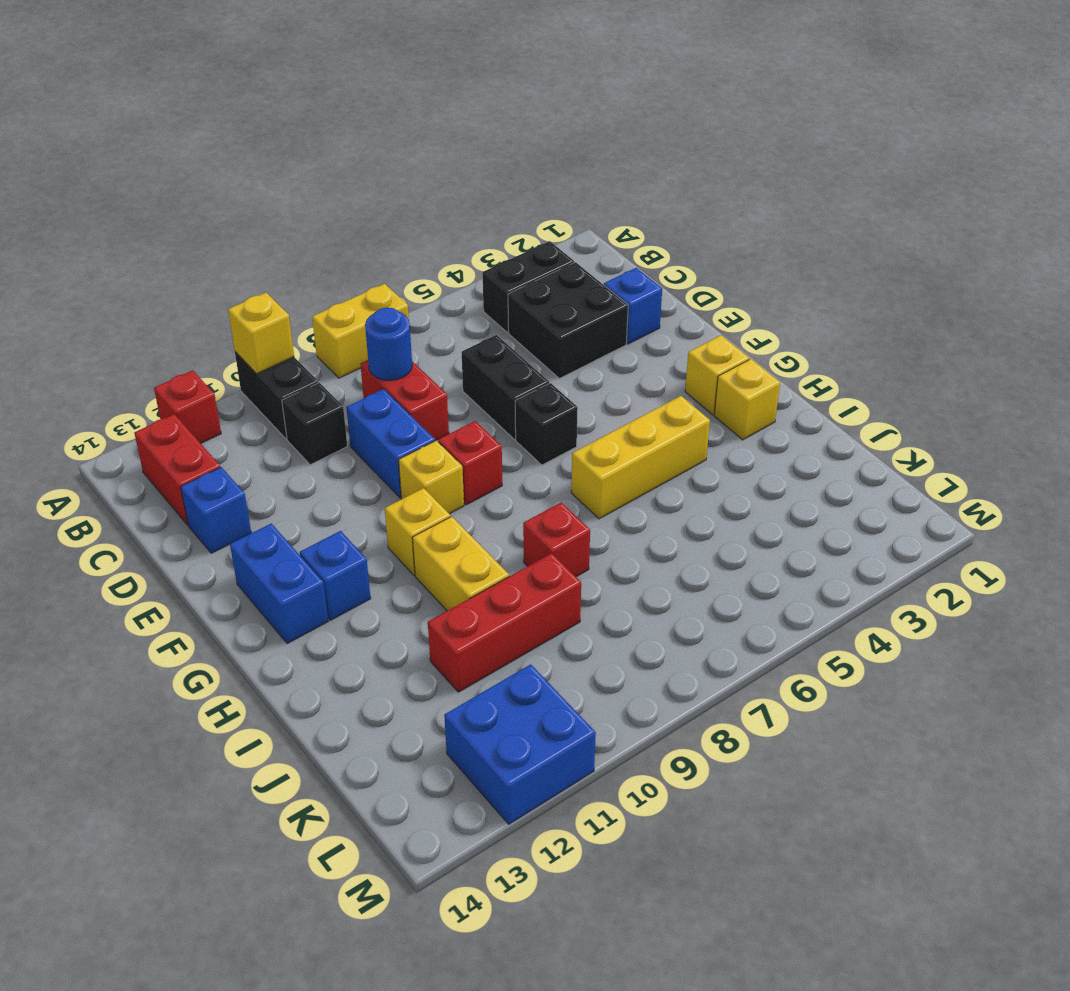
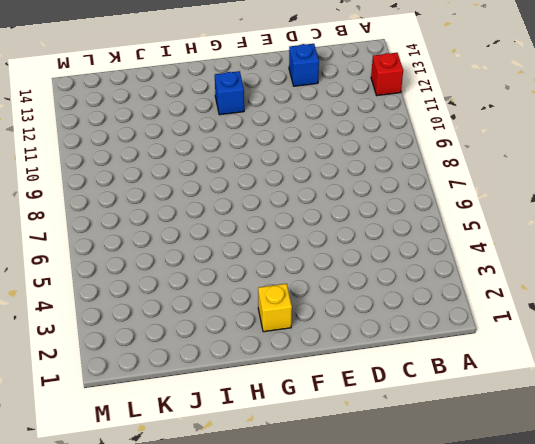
none -> yellow 1x2 brick [312,284,409,378]
none -> black 1x2 brick [235,352,319,439]
none -> black 1x2 brick [483,241,574,333]

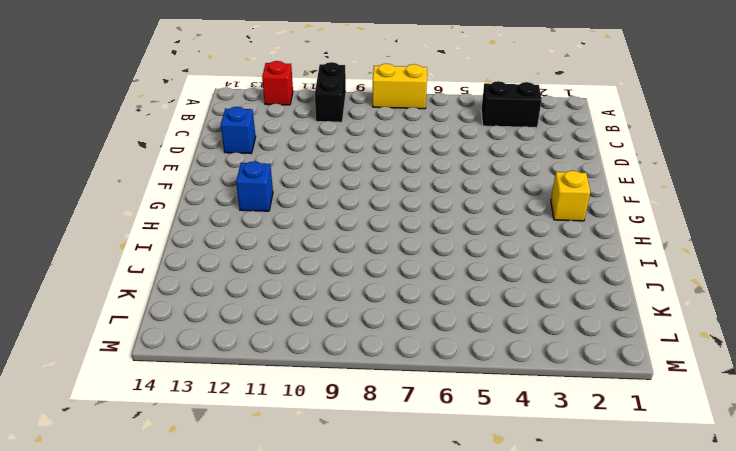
none -> red 1x2 brick [134,414,220,525]
none -> black 2x2 brick [508,262,628,378]
none -> red 1x2 brick [360,360,449,441]

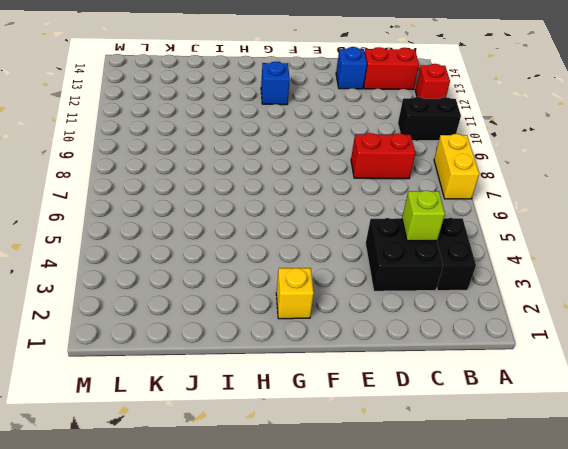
lime 1x1 brick [402,190,445,241] -> none
none -> black 1x1 brick [282,383,347,465]
none -> blue 1x1 brick [604,268,662,344]
none -> black 1x2 brick [461,335,549,439]

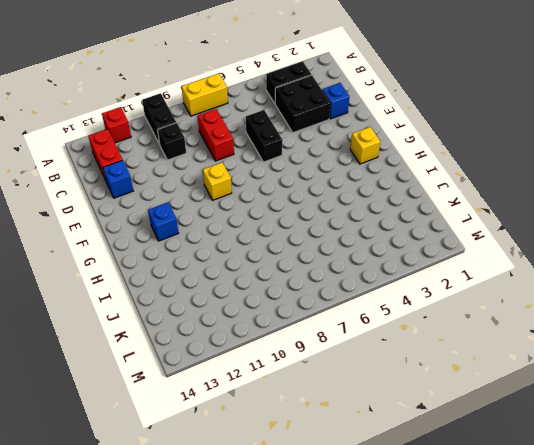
none -> blue 1x2 brick [346,389,435,498]
none -> black 1x1 brick [515,383,578,465]
none -> red 1x1 brick [438,421,502,505]

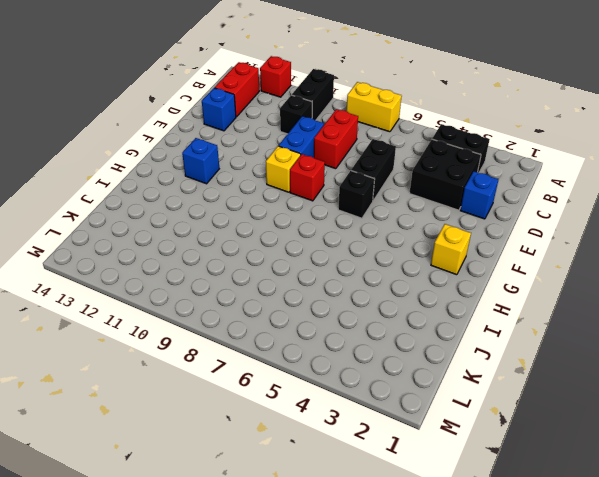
none -> blue 1x2 brick [230,523,328,644]
none -> yellow 1x1 brick [385,488,450,575]
none -> yellow 1x1 brick [714,359,780,440]

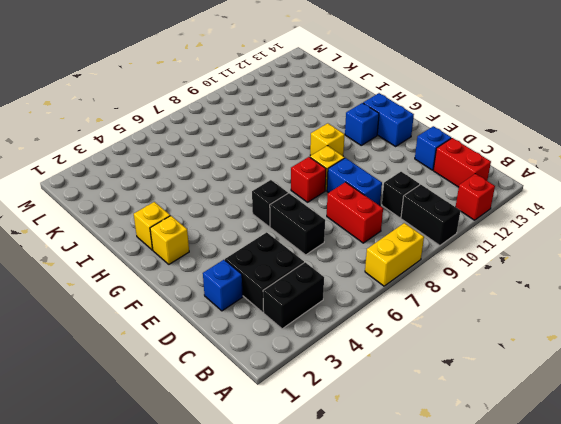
none -> yellow 1x3 brick [571,396,710,519]
none -> yellow 1x2 brick [412,516,509,611]
none -> red 1x1 brick [523,502,590,577]

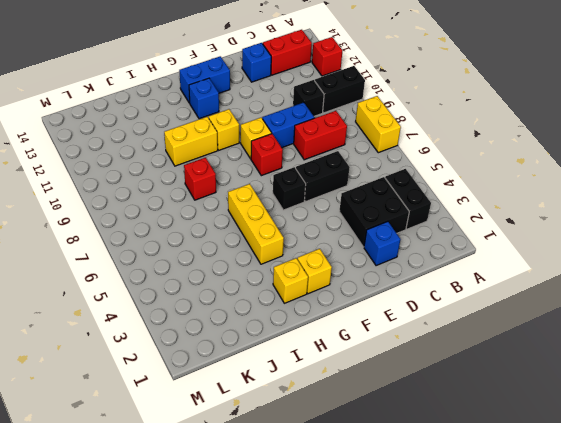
none -> red 1x3 brick [428,553,581,692]
none -> blue 2x2 brick [444,664,596,824]
none -> yellow 1x1 brick [228,293,294,374]

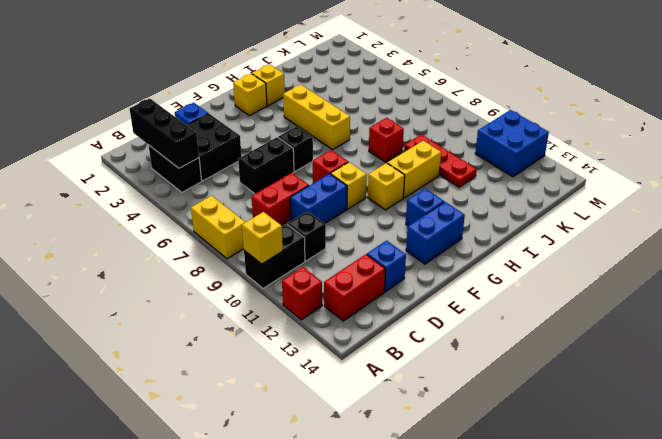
black 1x3 brick [130,98,199,168] -> none
red 1x3 plate [404,135,477,187] -> red 1x3 brick [428,553,581,692]
none -> blue 1x1 round brick [365,308,412,381]

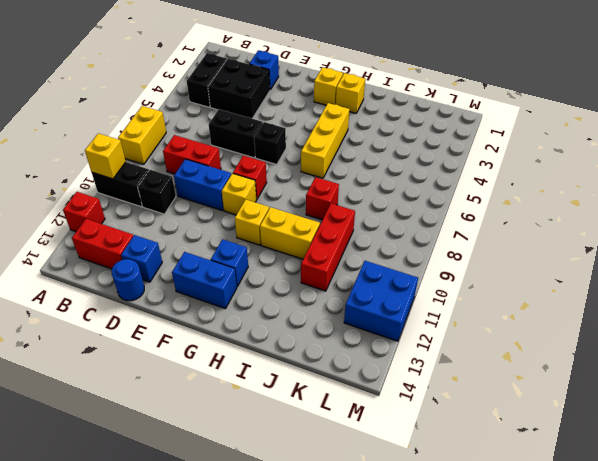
blue 1x1 round brick [112,259,144,301] -> blue 1x1 round brick moved to [365,308,412,381]

